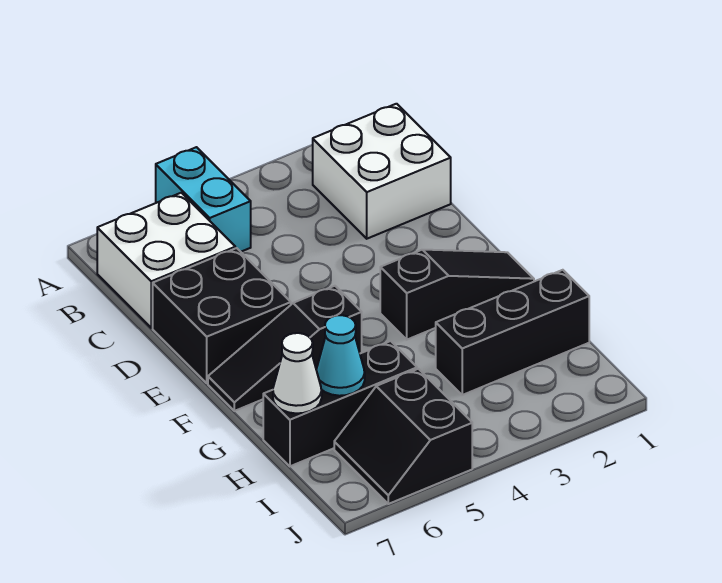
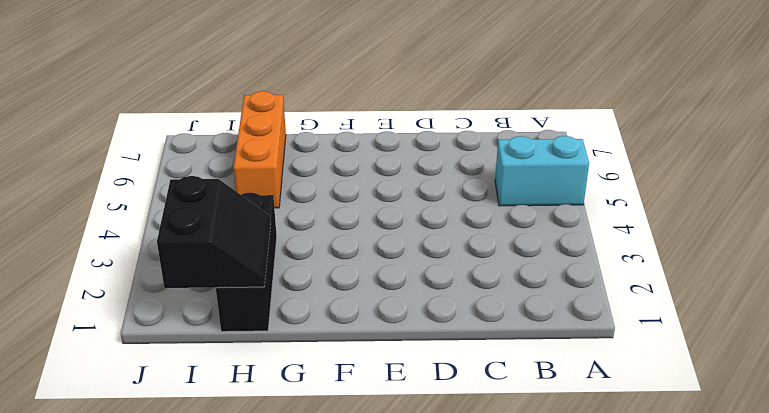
black 2x2 slope [157,176,271,288] -> black 2x2 slope turned to [334,369,472,504]
orange 1x3 brick [234,91,286,208] -> black 1x3 brick [263,341,417,466]
none -> white 2x2 brick [313,104,451,239]
none -> white 2x2 brick [97,193,235,328]

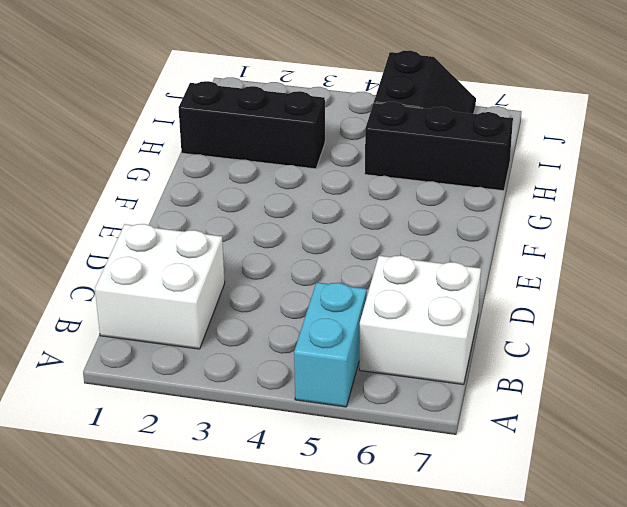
none -> black 2x2 brick [153,248,291,383]
none -> black 1x3 slope [380,250,534,340]

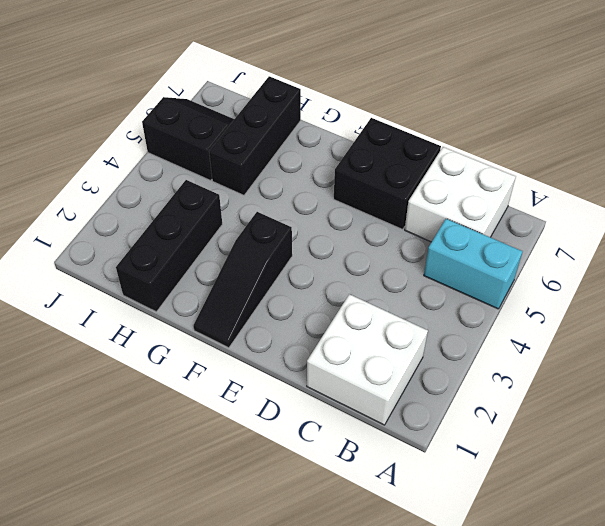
none -> black 1x3 slope [208,286,362,411]
none -> cyan 1x1 cone [316,315,365,396]

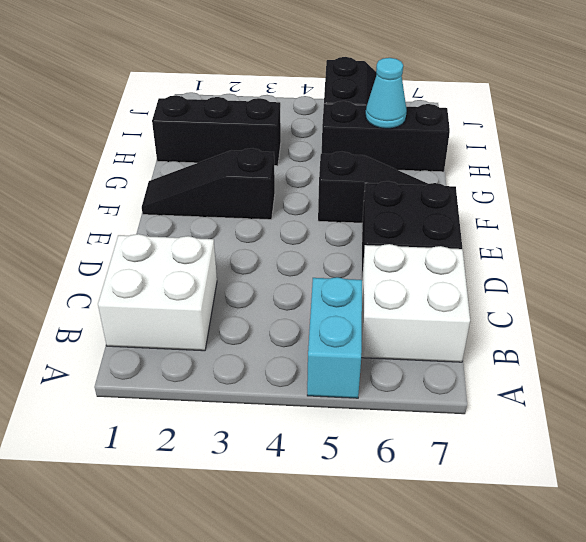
none -> white 1x1 cone [273,333,322,413]

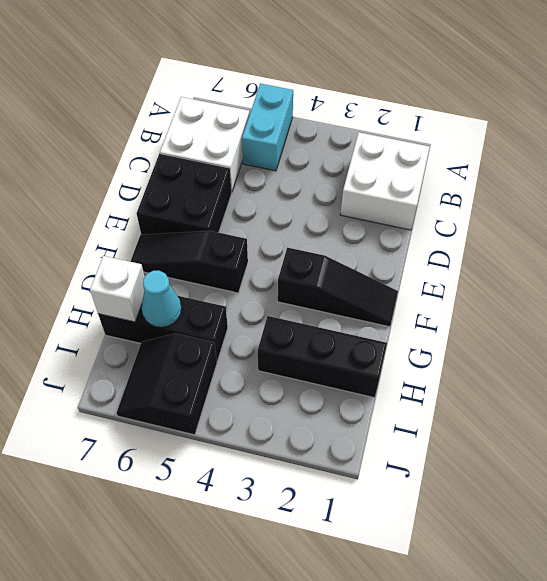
white 1x1 brick [90,256,145,322] -> white 1x1 cone [273,333,322,413]

